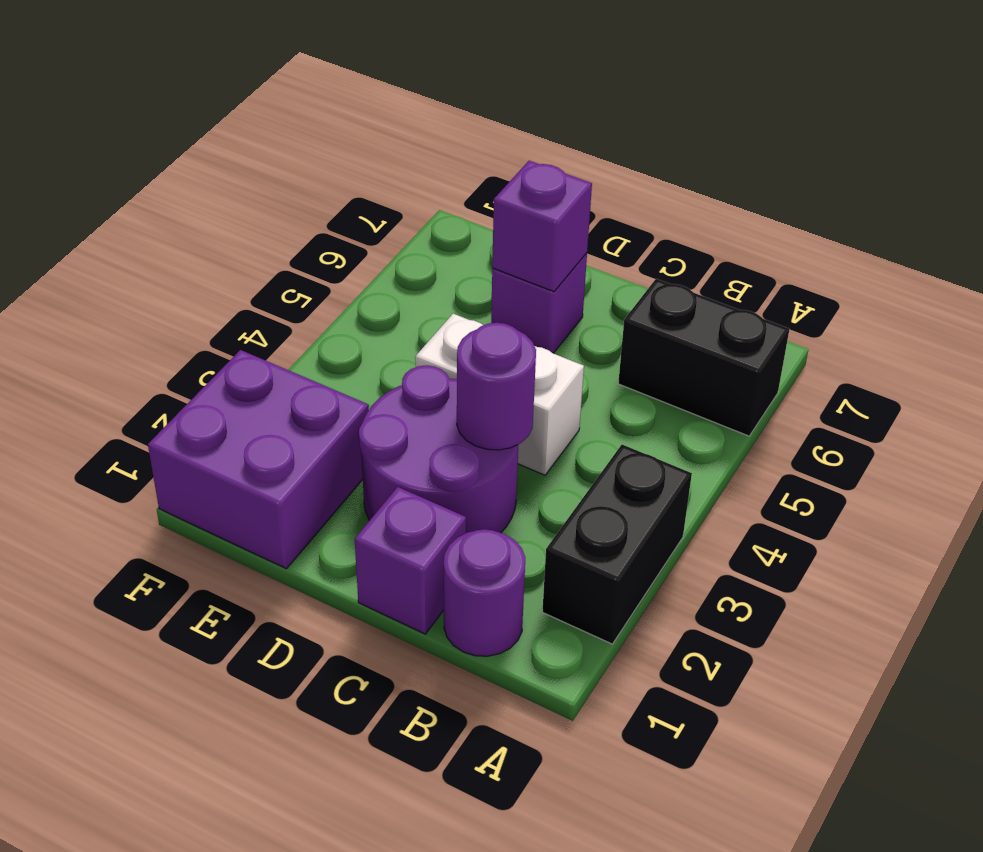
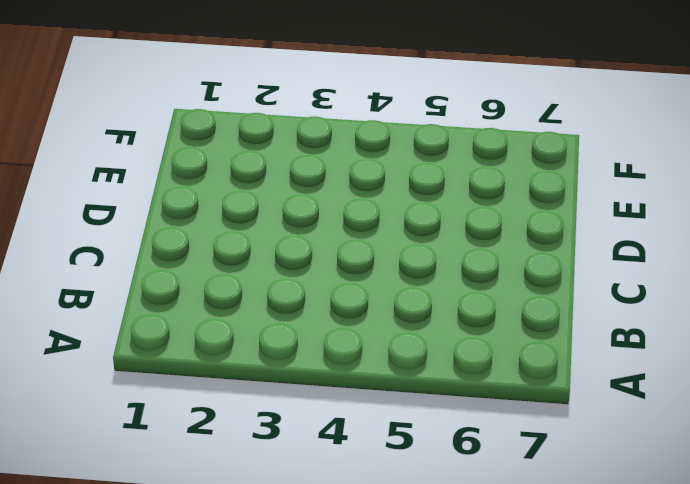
none -> black 1x2 brick [542,445,692,644]
none -> black 1x2 brick [618,279,789,436]

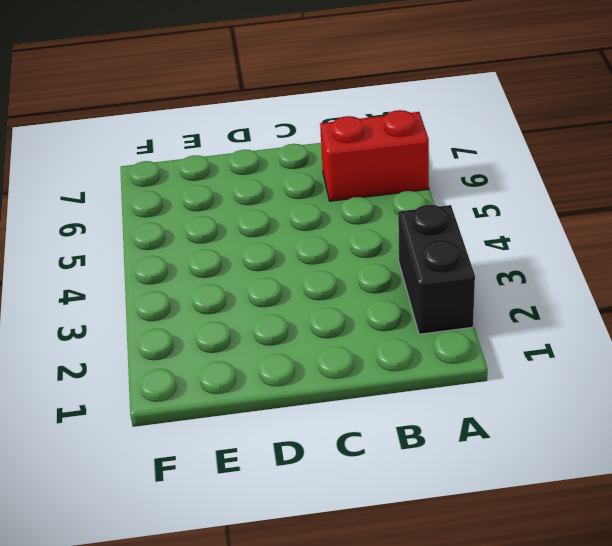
red 1x2 brick [320,110,429,201] -> black 1x2 brick [618,279,789,436]
none -> purple 1x1 round brick [444,529,525,656]
none -> purple 1x1 brick [355,487,466,634]

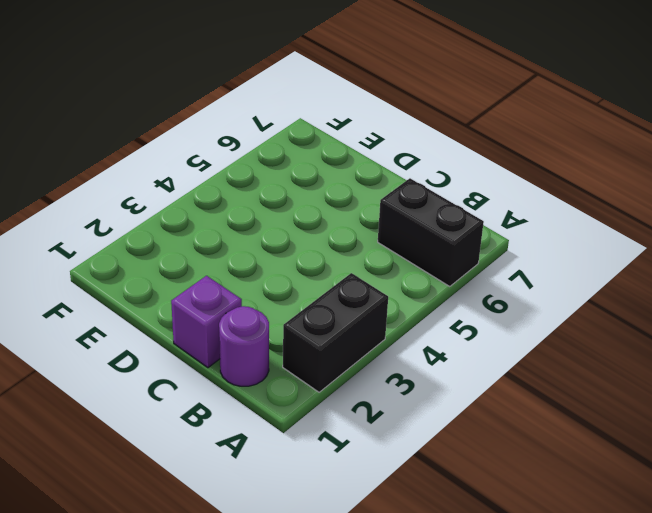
none -> purple 2x2 round brick [359,365,518,533]
none -> white 1x2 brick [415,314,584,475]

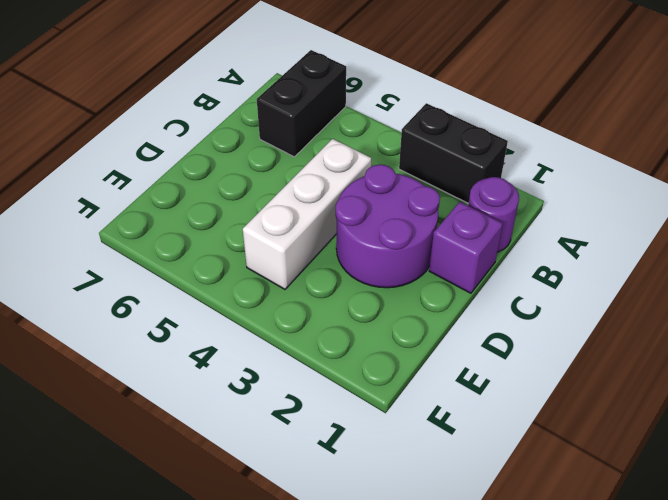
white 1x3 brick [243,139,371,289] -> white 1x2 brick [415,314,584,475]
none -> purple 1x1 brick [491,253,587,353]
none -> purple 2x2 brick [148,350,369,569]

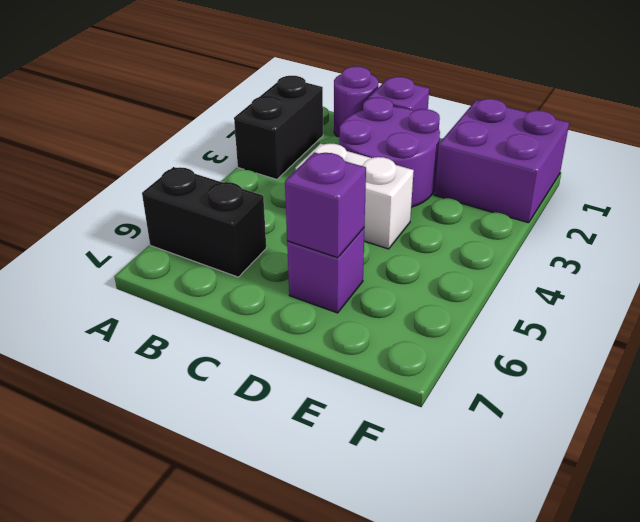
none -> purple 1x1 round brick [457,323,536,450]

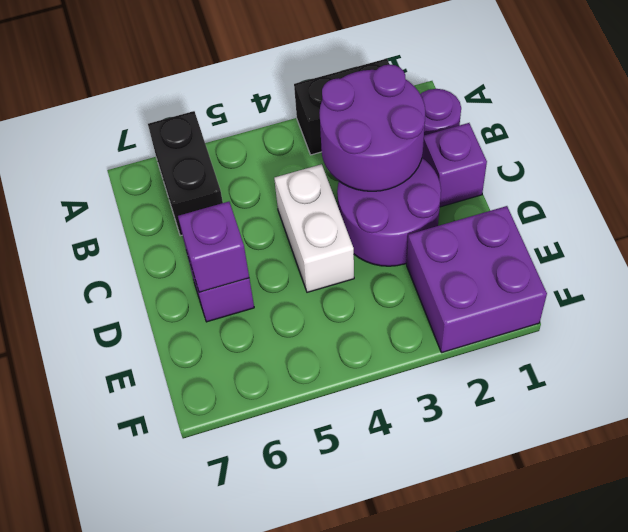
purple 2x2 round brick [319,64,425,191] -> purple 1x1 round brick [457,323,536,450]

